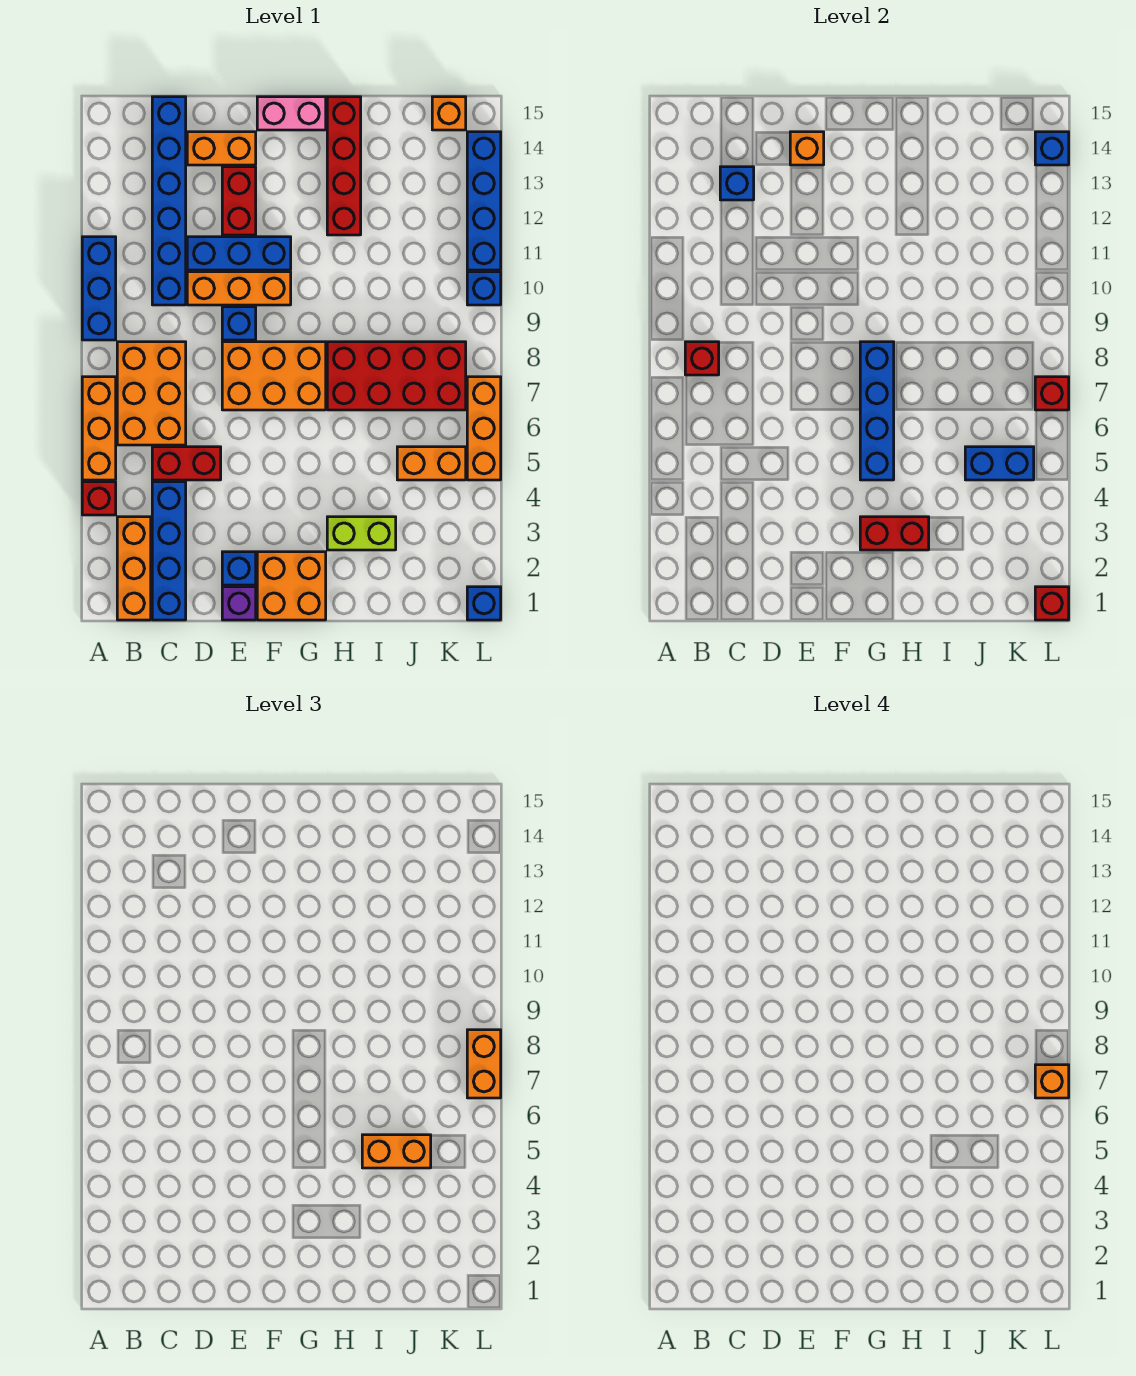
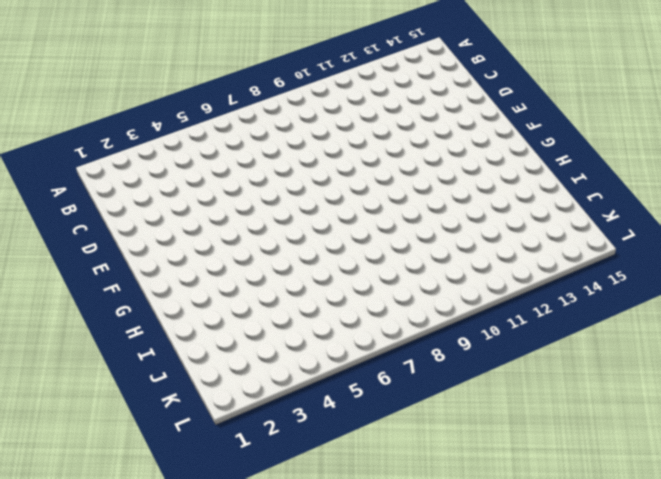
none -> red 1x1 brick [82,482,116,515]
none -> orange 1x3 brick [82,377,116,480]
none -> blue 1x3 brick [82,237,116,340]
none -> orange 1x3 brick [117,517,151,620]

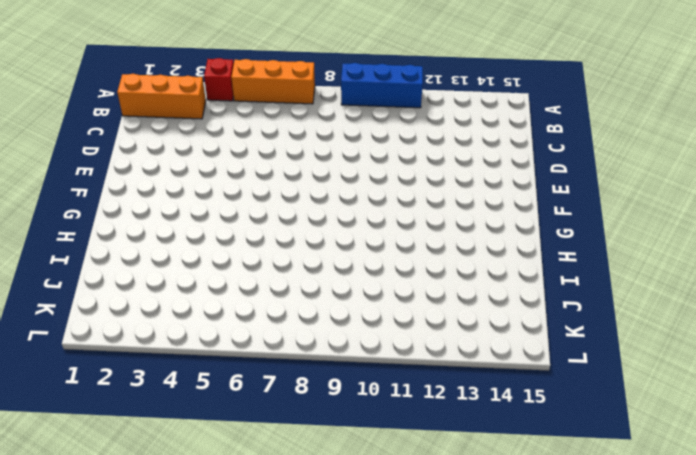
none -> orange 2x3 brick [117,342,186,445]
none -> blue 1x4 brick [152,482,186,620]
none -> red 1x2 brick [152,447,221,480]
none -> blue 1x6 brick [152,97,186,305]

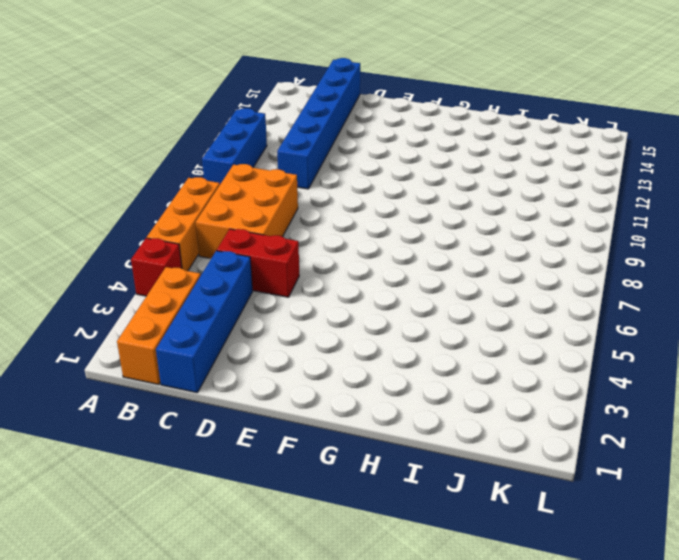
none -> orange 1x3 brick [187,272,291,305]
none -> blue 1x3 brick [187,237,291,270]
none -> orange 1x2 brick [187,132,256,165]
none -> purple 1x1 brick [222,587,256,620]

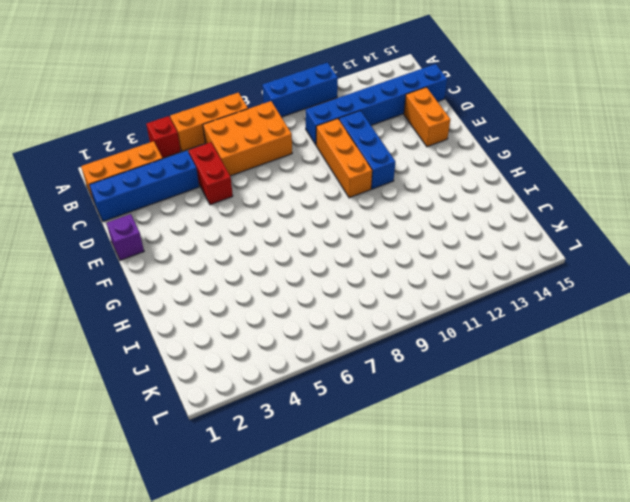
none -> blue 1x1 brick [222,552,256,585]
none -> orange 2x3 brick [222,342,326,410]
none -> blue 1x1 brick [222,307,256,340]
none -> red 1x2 brick [222,167,256,235]

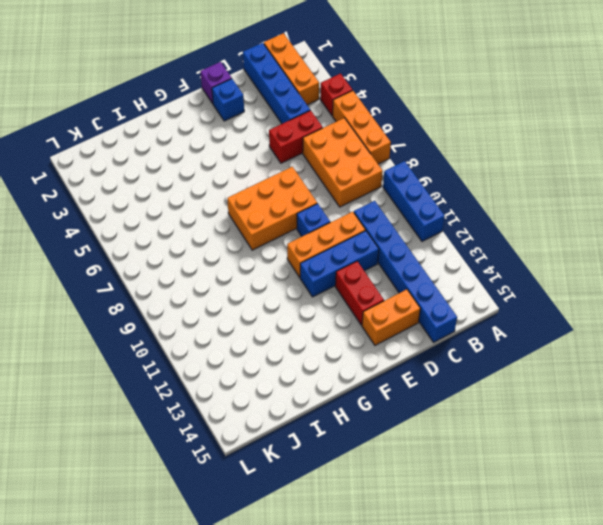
none -> orange 2x2 brick [257,552,326,620]
none -> pink 1x2 brick [257,97,326,130]
none -> lime 1x2 brick [327,517,396,550]
none -> red 2x4 brick [327,342,466,410]

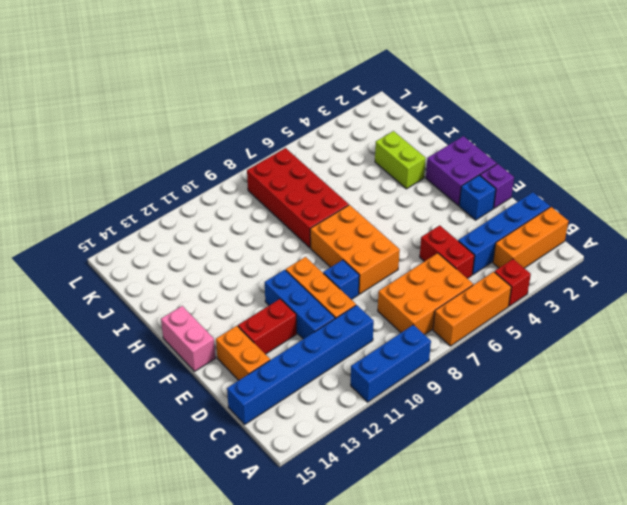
purple 2x2 brick [426,136,497,206] -> orange 2x2 brick [257,552,326,620]
none -> red 1x4 brick [327,97,361,235]
none -> orange 1x2 brick [397,447,466,480]
none -> orange 1x1 brick [432,97,466,130]
none -> blue 1x1 brick [467,587,501,620]

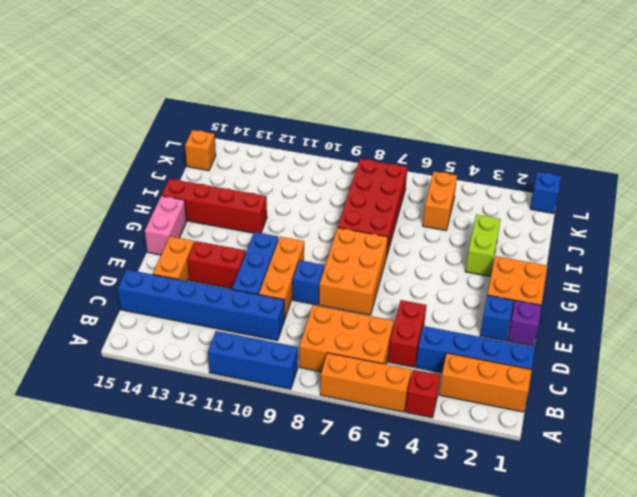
none -> orange 1x3 brick [467,377,501,480]
none -> blue 1x1 brick [467,272,501,305]
none -> blue 1x4 brick [467,132,501,270]
none -> red 1x1 brick [685,342,719,375]

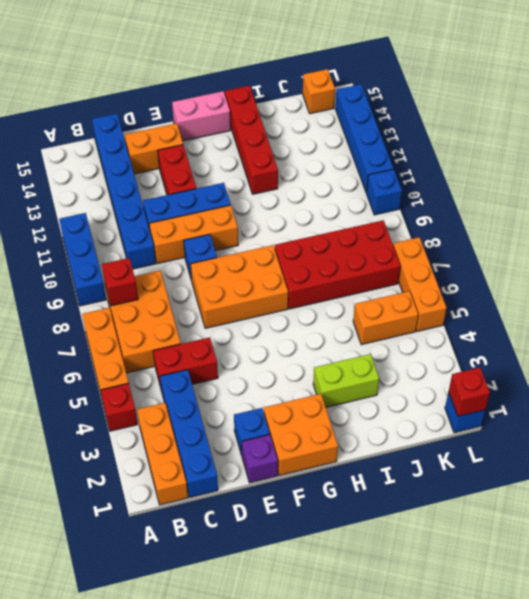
none -> blue 1x1 brick [720,167,754,200]
none -> orange 1x1 brick [790,132,824,165]
none -> red 1x2 brick [860,517,929,550]
none -> blue 1x4 brick [860,342,894,480]

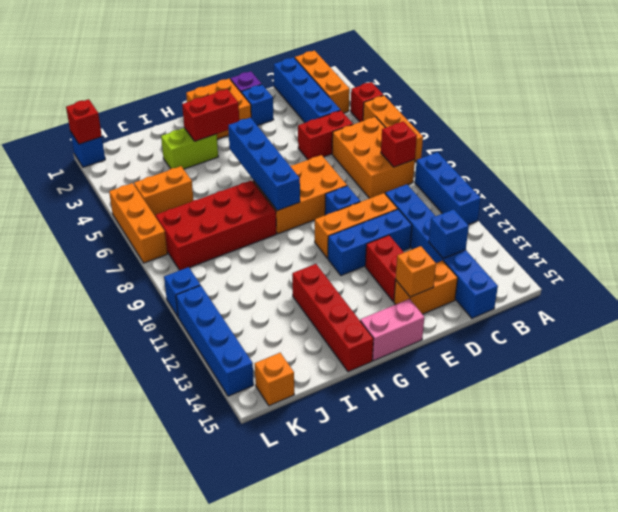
none -> blue 1x2 brick [965,447,1034,480]
none -> red 1x1 brick [1035,377,1069,410]
none -> blue 1x1 brick [1035,132,1069,165]
none -> orange 1x2 brick [362,1135,431,1168]

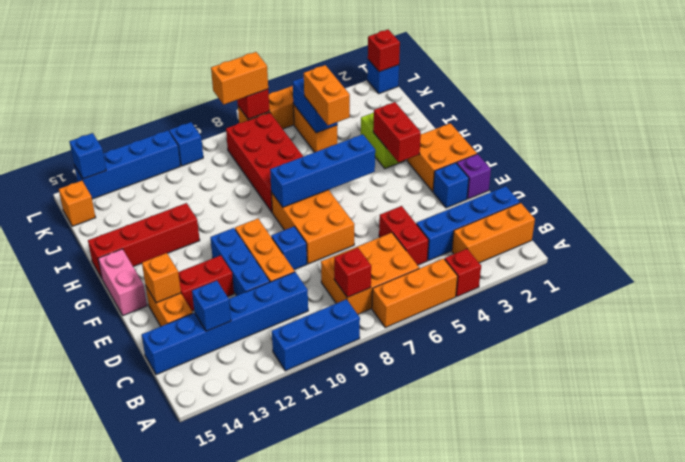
none -> orange 1x1 brick [1035,1065,1069,1098]

